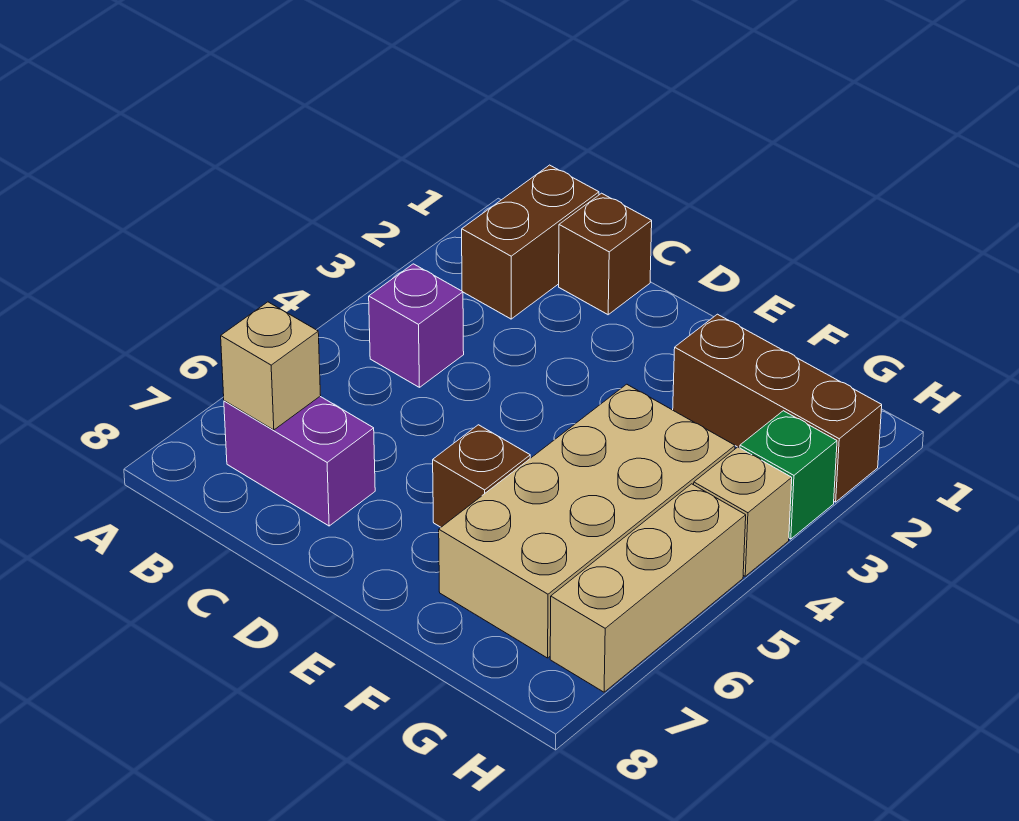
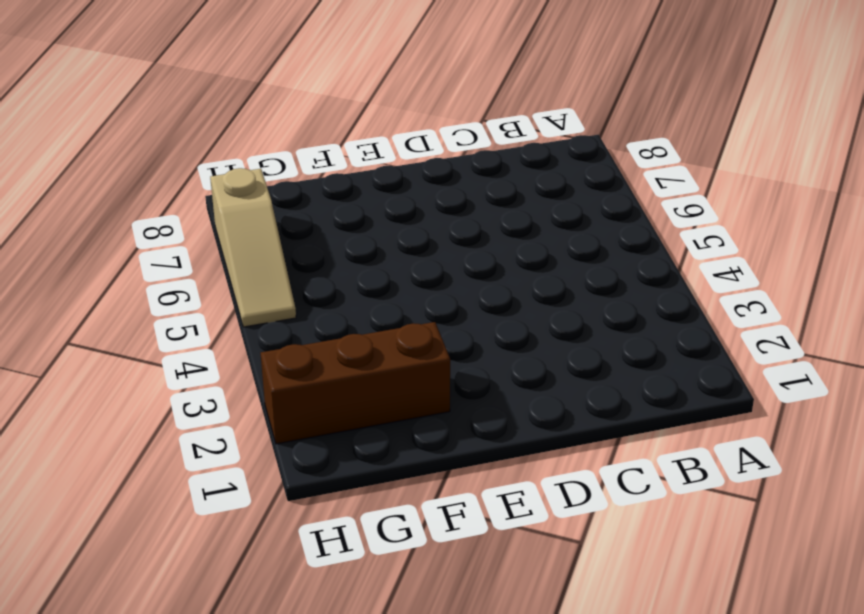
tan 1x3 slope [210,168,296,327] -> tan 1x3 brick [550,484,746,692]
none -> brown 1x2 brick [462,165,599,319]
none -> purple 1x1 brick [369,264,464,387]

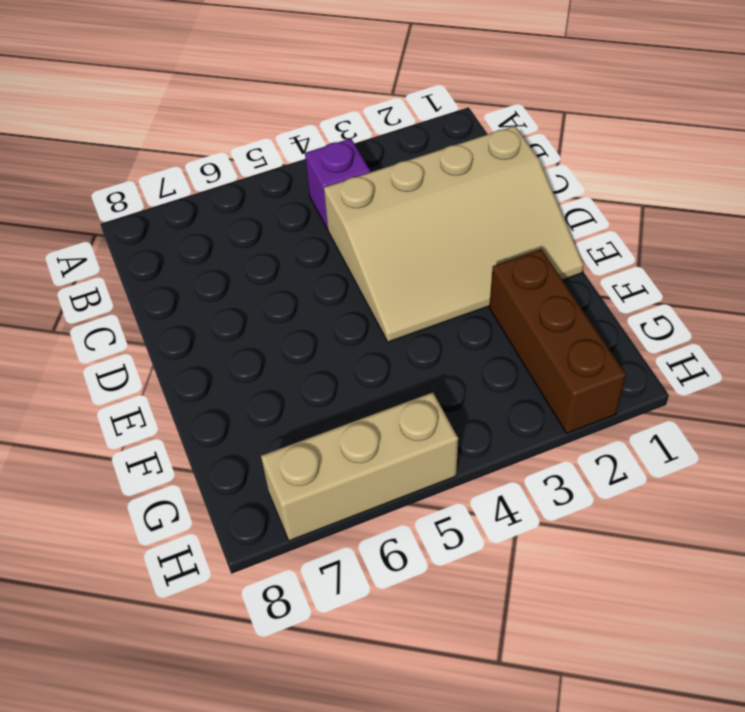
tan 3x4 slope [324,126,584,342] -> brown 1x1 brick [559,193,652,315]
none -> brown 1x2 brick [462,165,599,319]
none -> purple 1x2 brick [224,397,375,526]

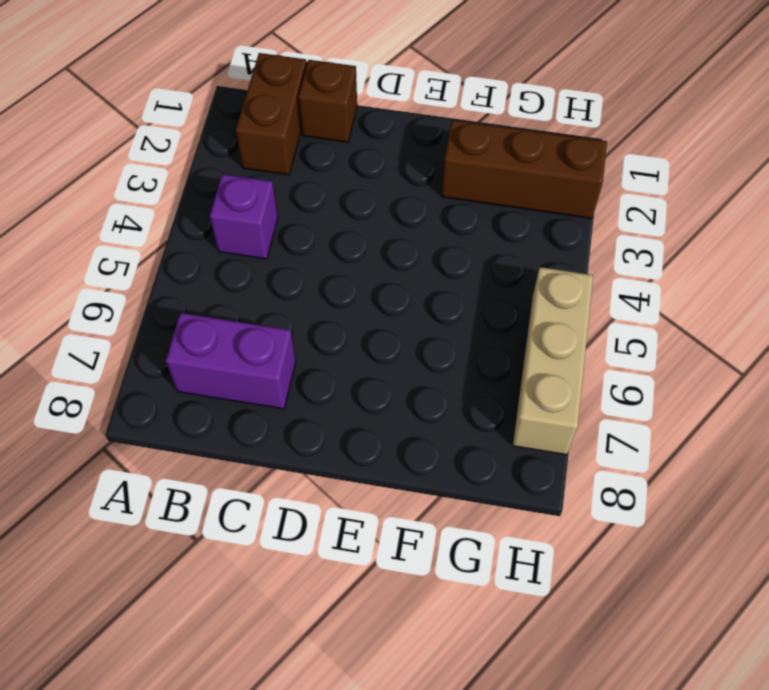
none -> brown 1x1 brick [433,425,530,527]
none -> tan 2x4 brick [439,384,735,658]

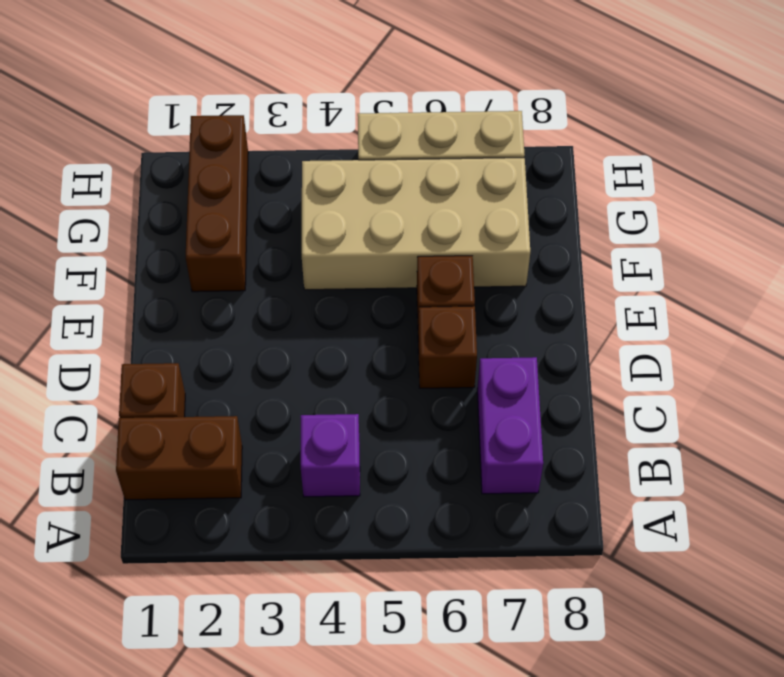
brown 1x1 brick [418,306,477,388] -> none
none -> green 1x1 brick [740,411,837,539]
none -> tan 1x1 brick [694,447,792,576]

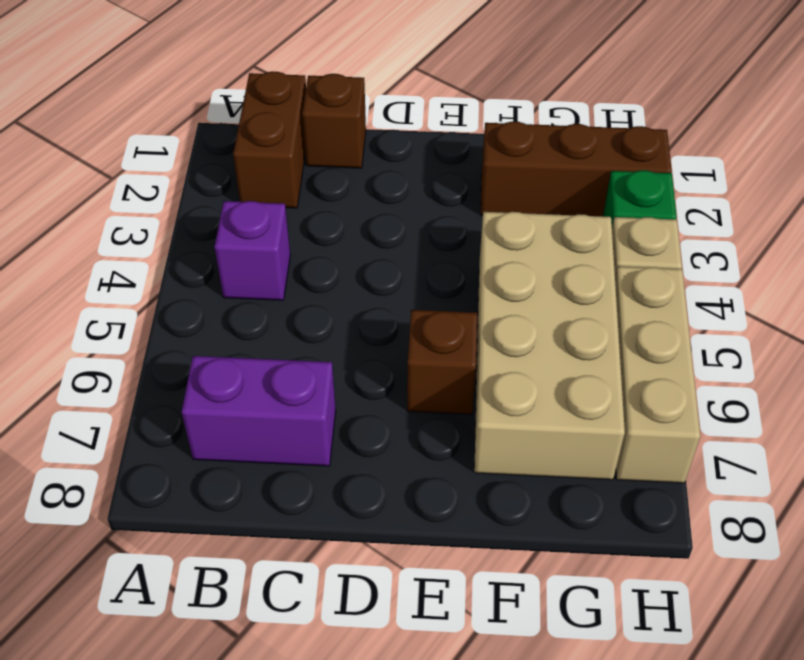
none -> tan 1x1 brick [221,302,321,430]

